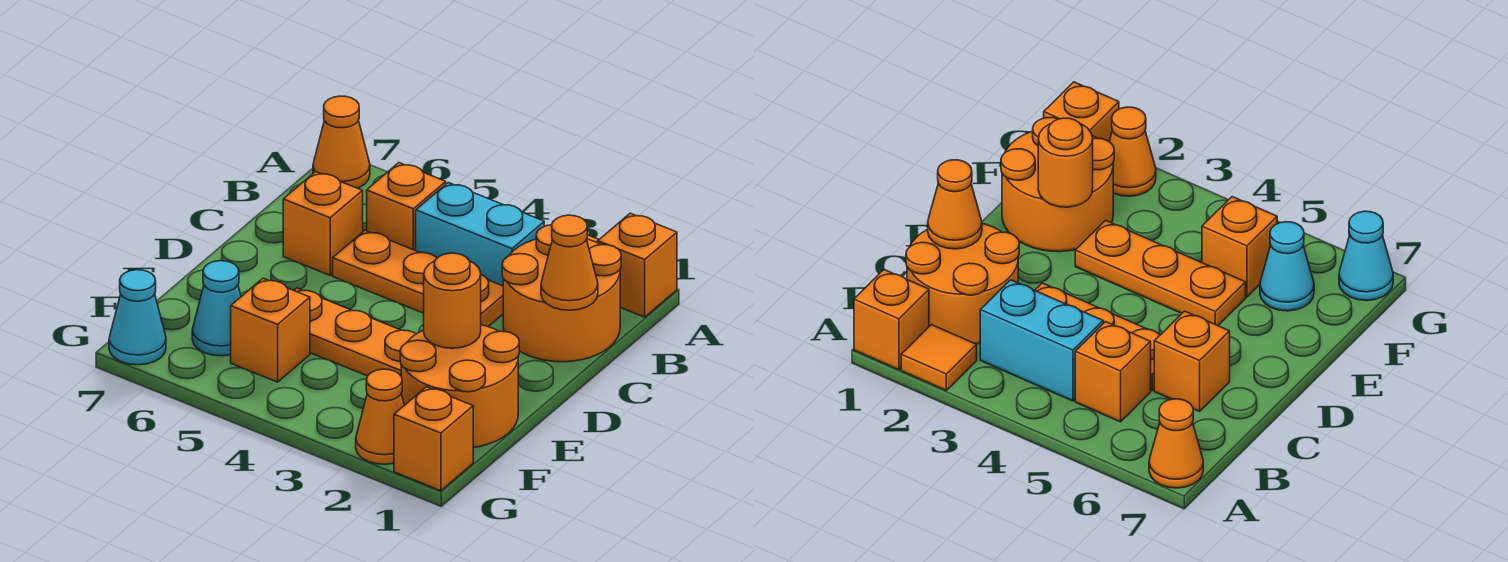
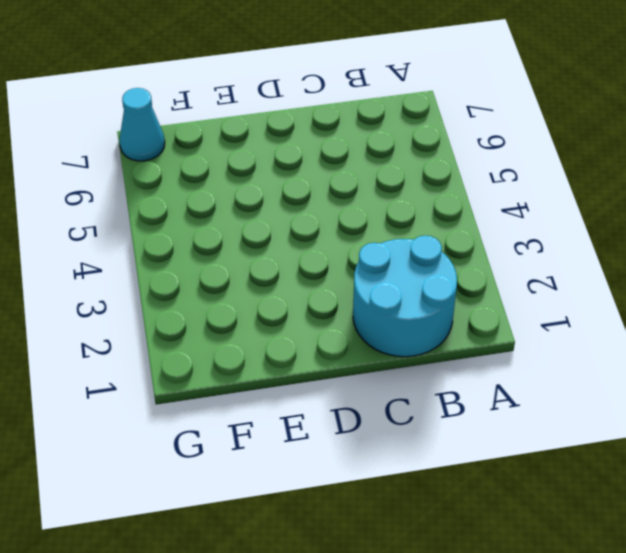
cyan 2x2 round brick [353,236,457,357] -> orange 2x2 round brick [502,225,621,362]
none -> orange 1x1 brick [598,213,677,317]
none -> orange 1x1 tile [901,325,977,390]
none -> orange 1x1 cone [313,96,370,188]

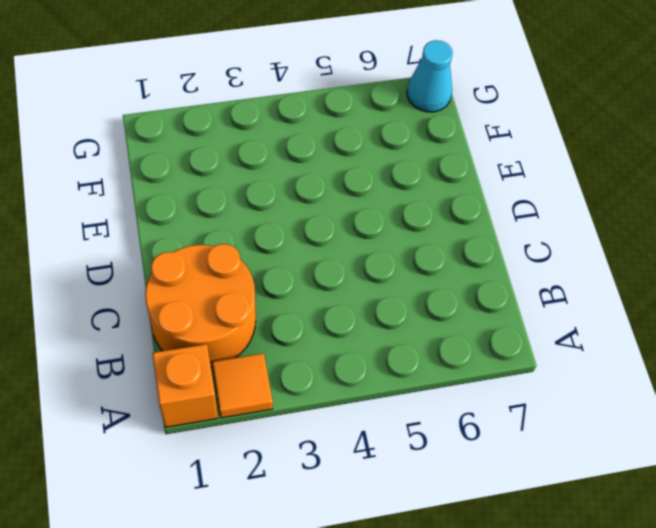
none -> orange 1x1 cone [313,96,370,188]
none -> cyan 1x2 brick [416,183,544,286]
none -> orange 1x1 brick [367,163,446,251]

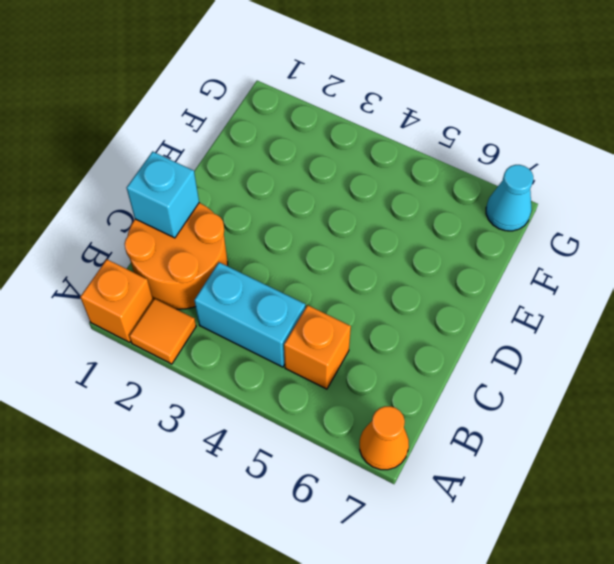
cyan 1x1 brick [126,151,199,238] -> orange 1x1 cone [541,215,598,310]
none -> orange 1x3 plate [333,230,503,327]
none -> orange 1x1 brick [283,172,363,275]
none -> orange 2x2 round brick [400,325,519,448]

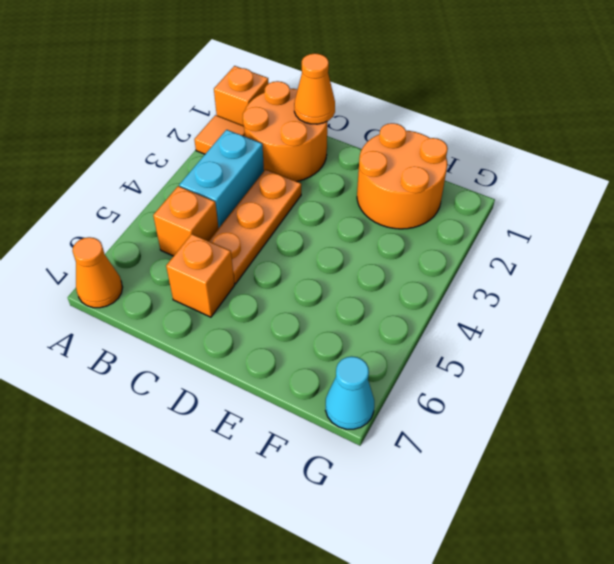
none -> orange 1x3 plate [294,288,416,376]
none -> orange 1x1 brick [231,278,310,382]
none -> cyan 1x1 cone [192,261,241,356]

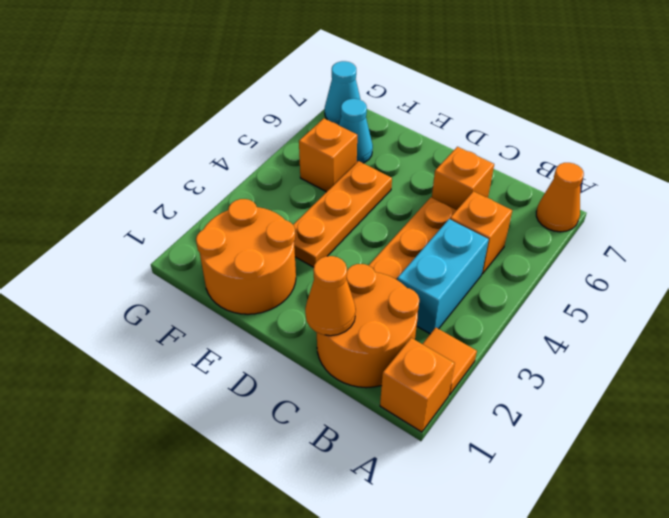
none -> orange 1x1 brick [394,387,473,491]
none -> orange 1x1 cone [356,369,404,464]
none -> orange 1x1 round brick [424,253,481,348]

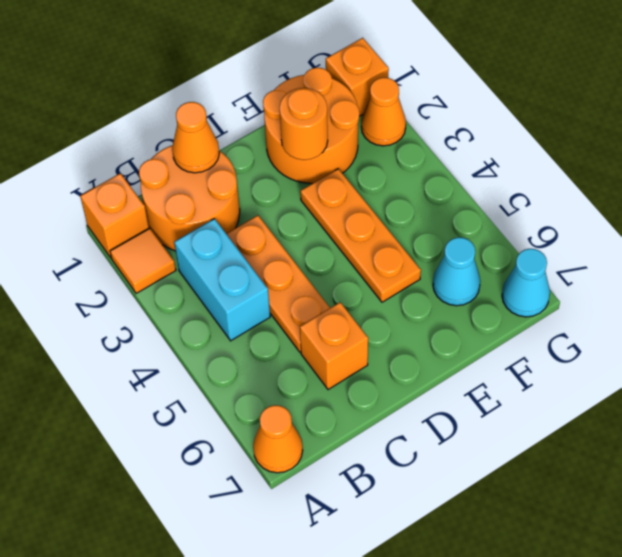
none -> orange 1x1 brick [367,163,446,251]
none -> orange 1x1 brick [231,278,310,382]

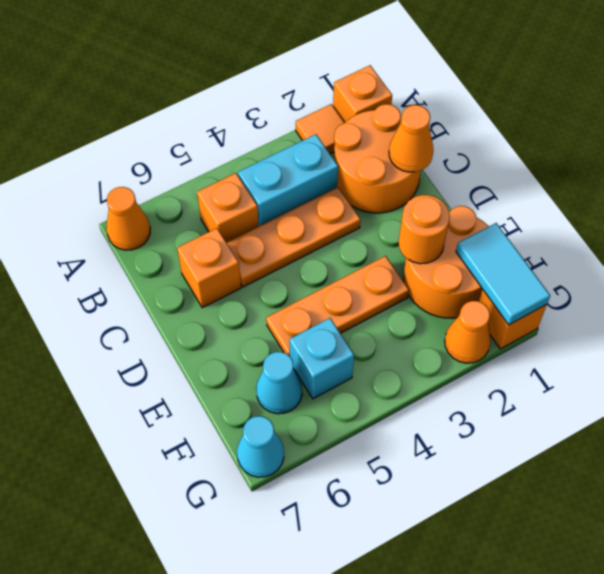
cyan 1x2 tile [456,223,550,325] -> none
cyan 1x1 brick [290,318,354,399] -> orange 1x1 brick [231,278,310,382]

